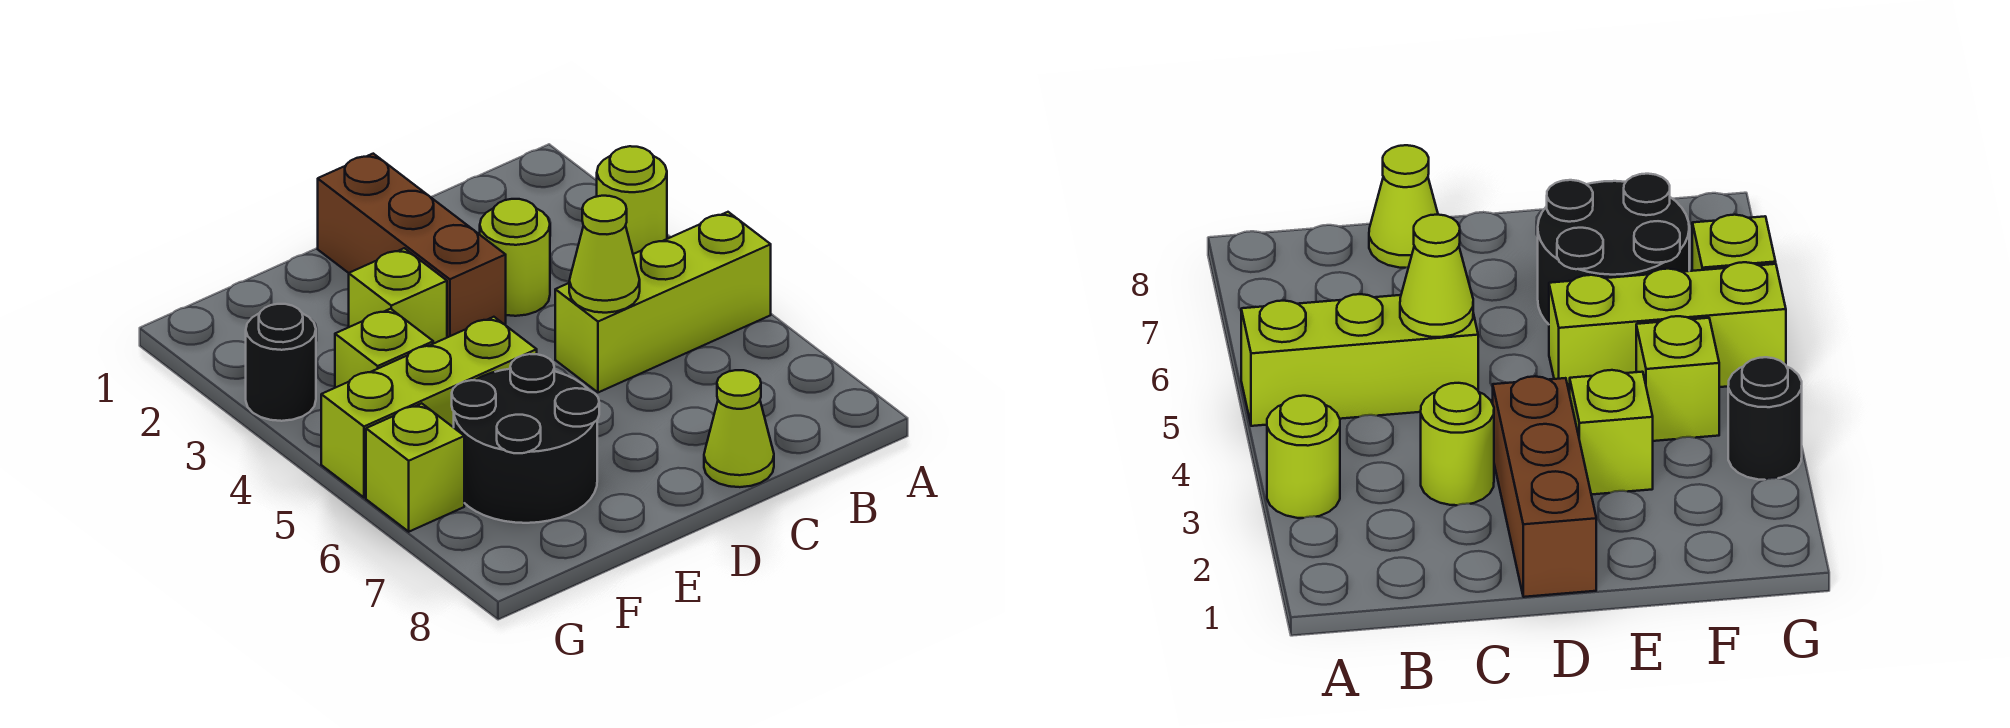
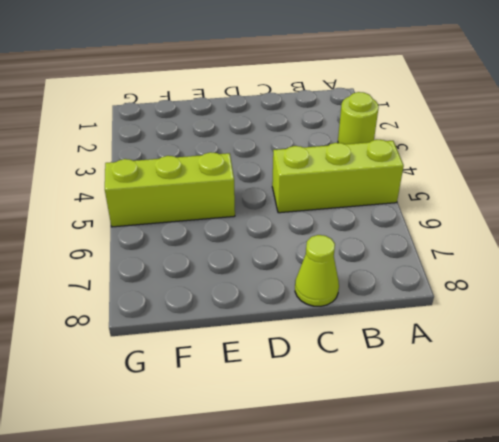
none -> lime 1x1 round brick [480,199,550,316]
none -> brown 1x3 brick [318,154,506,337]
none -> lime 1x1 brick [349,248,447,344]

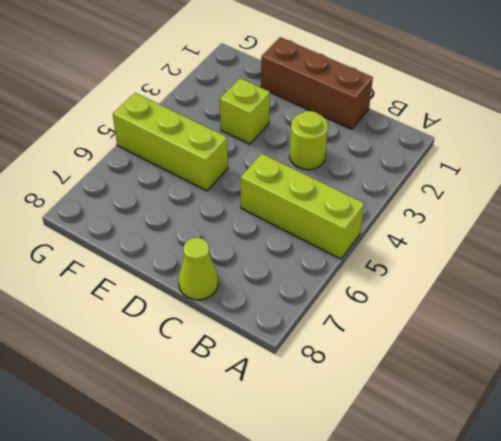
brown 1x3 brick [261,37,373,129] -> brown 1x3 brick turned to [318,154,506,337]
none -> lime 1x1 round brick [597,146,667,254]
none -> black 2x2 round brick [452,354,599,523]
none -> lime 1x1 brick [335,309,433,388]

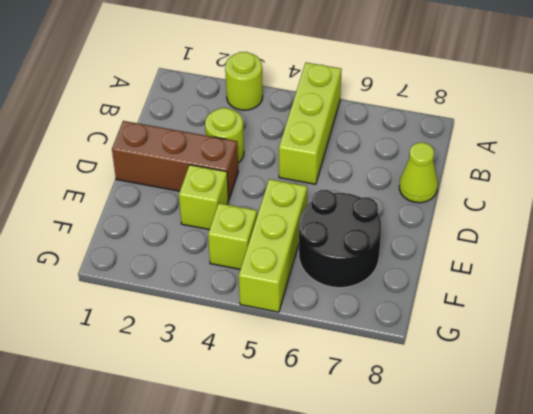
none -> black 1x1 round brick [246,304,316,421]
none -> lime 1x1 brick [366,403,464,532]
none -> lime 1x1 cone [569,196,640,313]

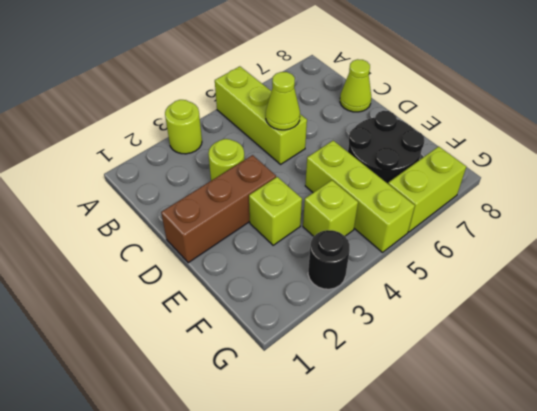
lime 1x2 brick [388,146,466,232] -> lime 1x1 brick [366,403,464,532]

